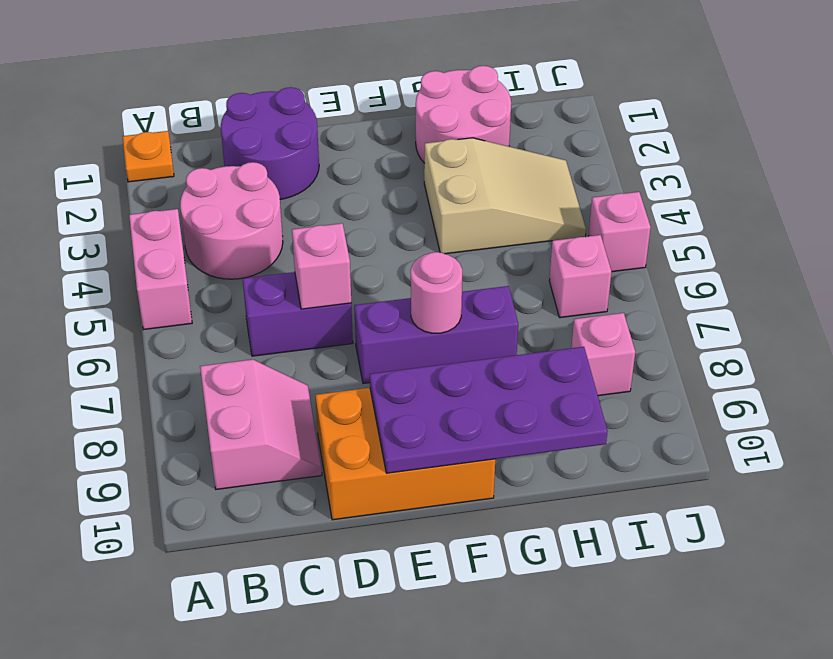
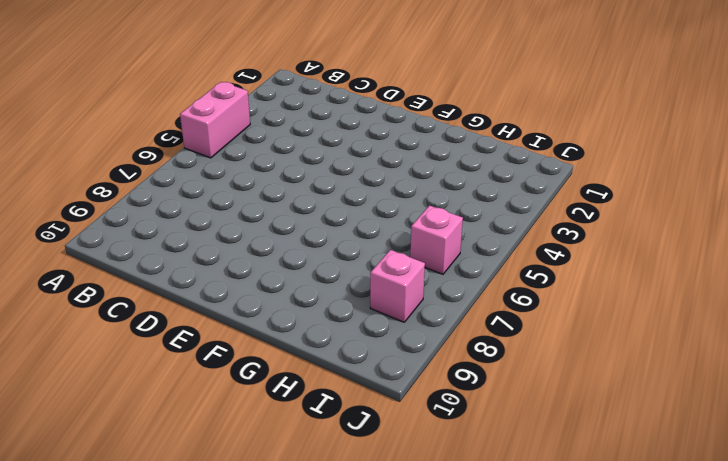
none -> orange 1x1 plate [122,131,174,182]
none -> pink 2x2 round brick [180,162,283,279]
none -> pink 2x2 slope [200,359,322,489]

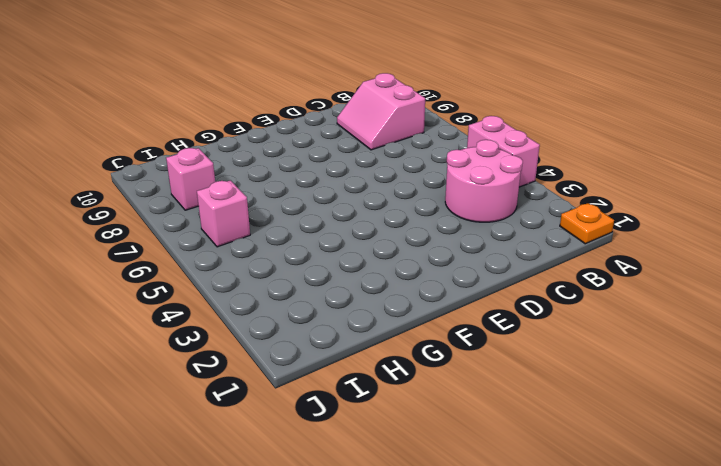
none -> purple 2x2 round brick [221,87,319,199]
none -> purple 1x2 brick [243,272,353,356]
none -> orange 2x3 brick [315,388,495,520]

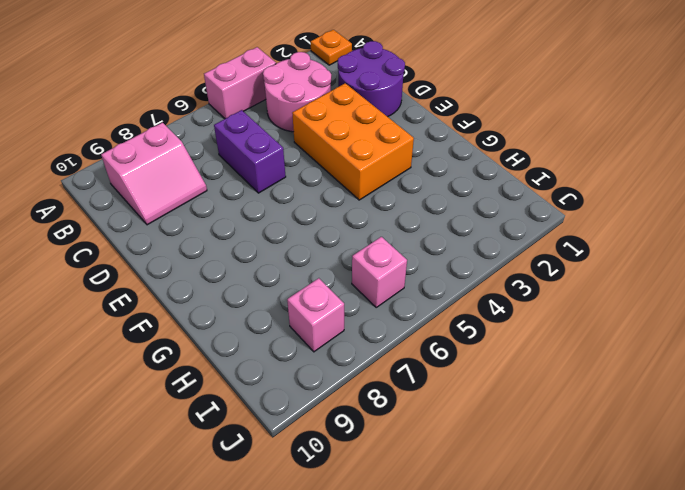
orange 2x3 brick [292,83,414,200] -> orange 2x3 brick moved to [315,388,495,520]
none -> purple 1x3 brick [354,286,518,384]
none -> pink 2x2 round brick [416,66,511,163]
none -> tan 2x3 slope [424,138,586,254]

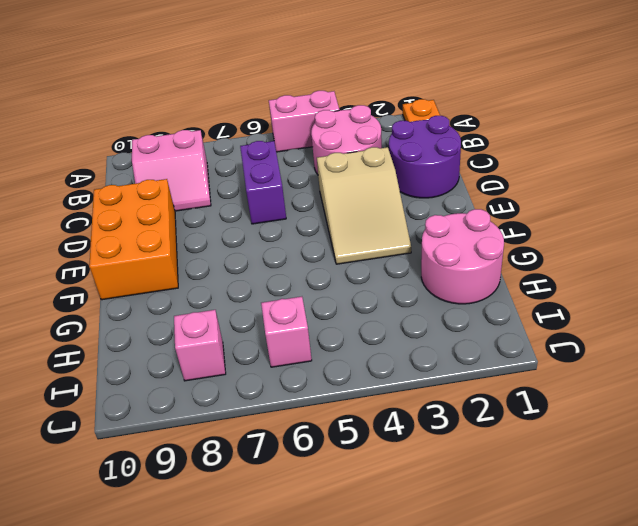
tan 2x3 slope [317,147,411,264] -> tan 2x3 slope moved to [424,138,586,254]
none -> purple 1x3 brick [354,286,518,384]
none -> pink 1x1 brick [589,192,651,272]
none -> pink 1x1 brick [292,223,351,309]

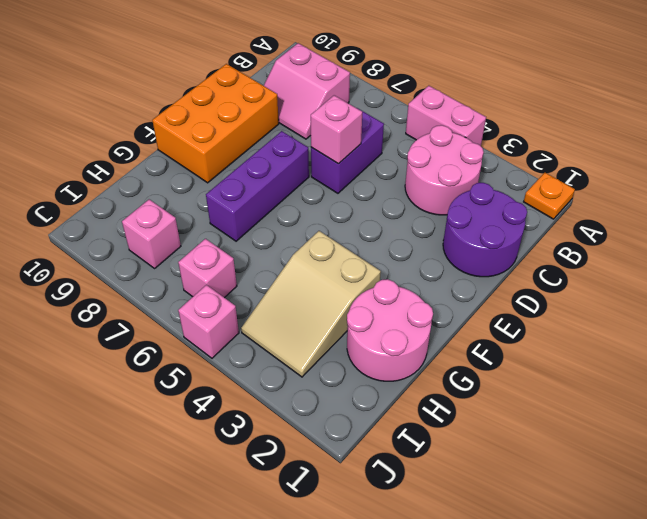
none -> purple 2x4 plate [370,347,608,473]
none -> pink 1x1 round brick [411,252,462,333]

